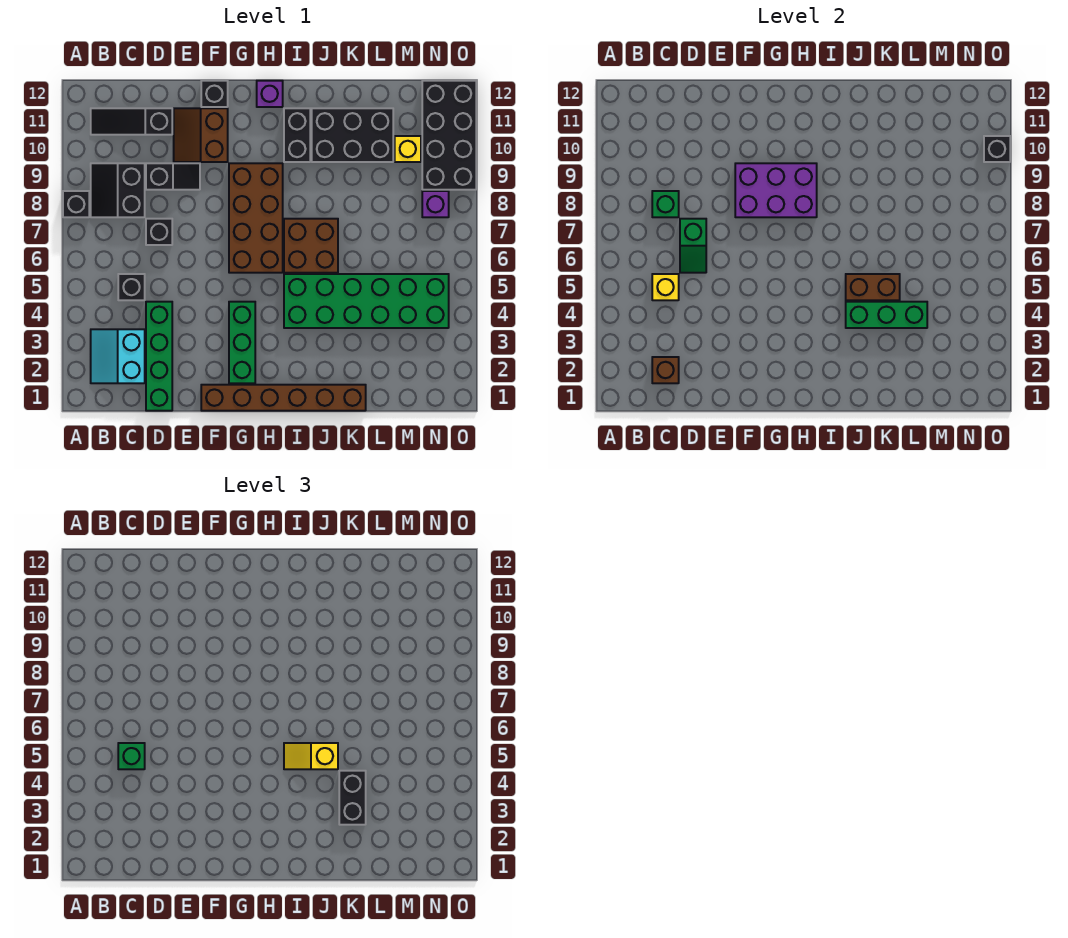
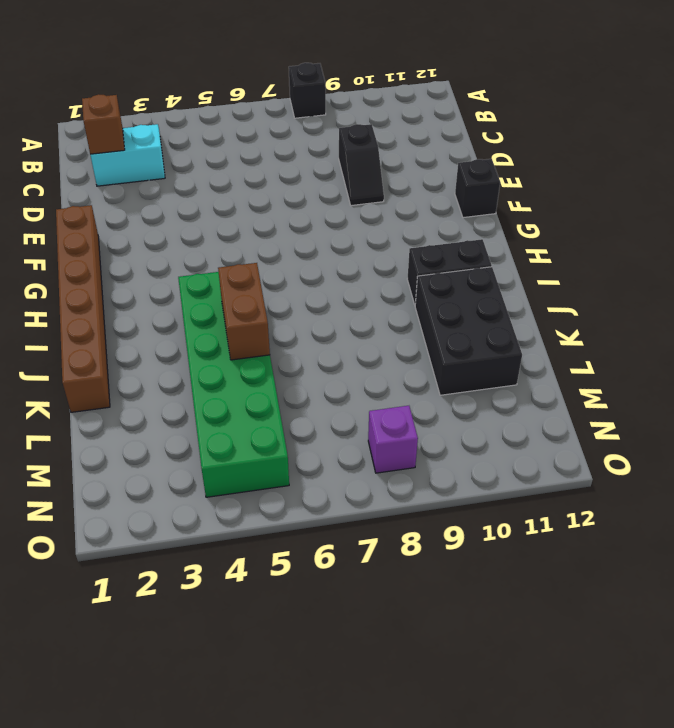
none -> black 2x2 slope [91,163,145,217]
none -> black 1x3 slope [91,108,172,135]
none -> black 1x1 brick [118,274,145,300]
none -> green 1x4 brick [146,302,172,411]

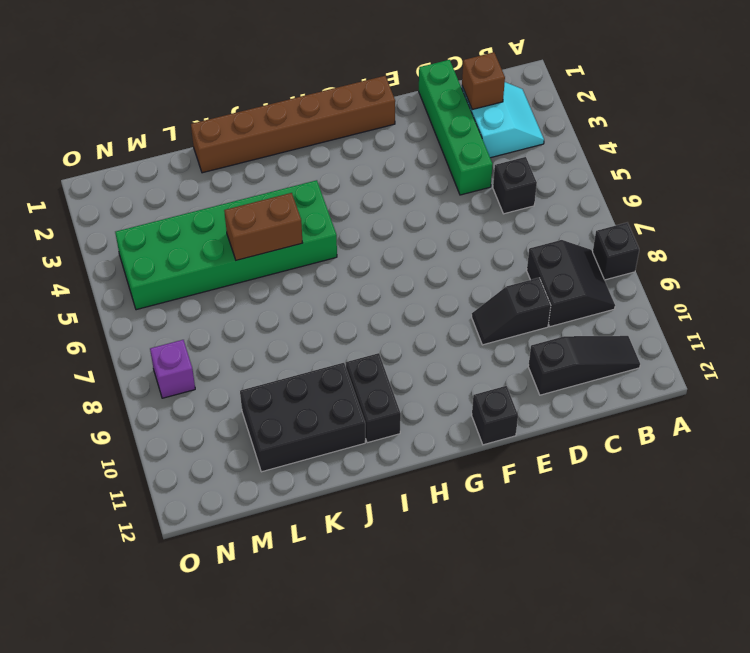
none -> black 1x1 brick [146,219,172,245]
none -> brown 2x2 slope [174,108,228,162]
none -> green 1x3 brick [229,302,255,383]
none -> brown 2x4 brick [229,163,283,273]

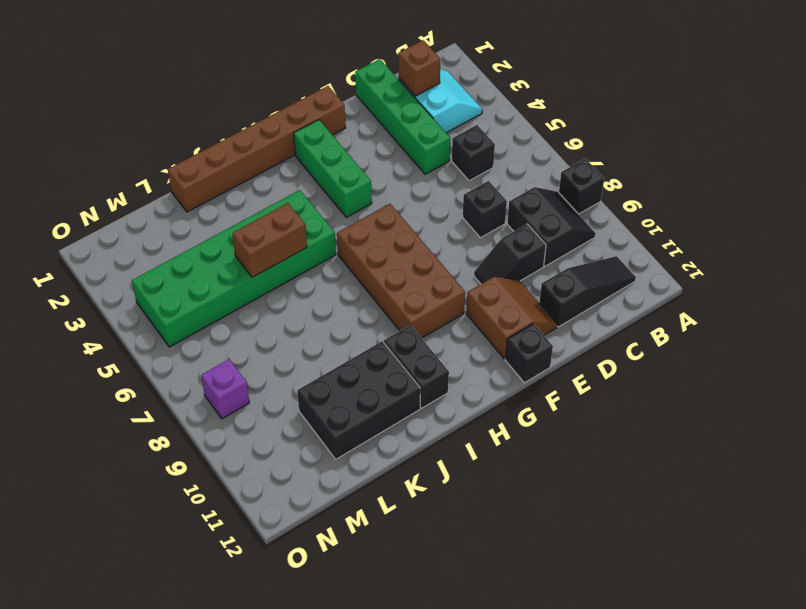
none -> purple 1x1 brick [257,81,283,107]
none -> brown 2x2 brick [284,219,338,273]
none -> yellow 1x1 brick [395,136,421,162]
none -> black 2x4 brick [422,81,476,190]

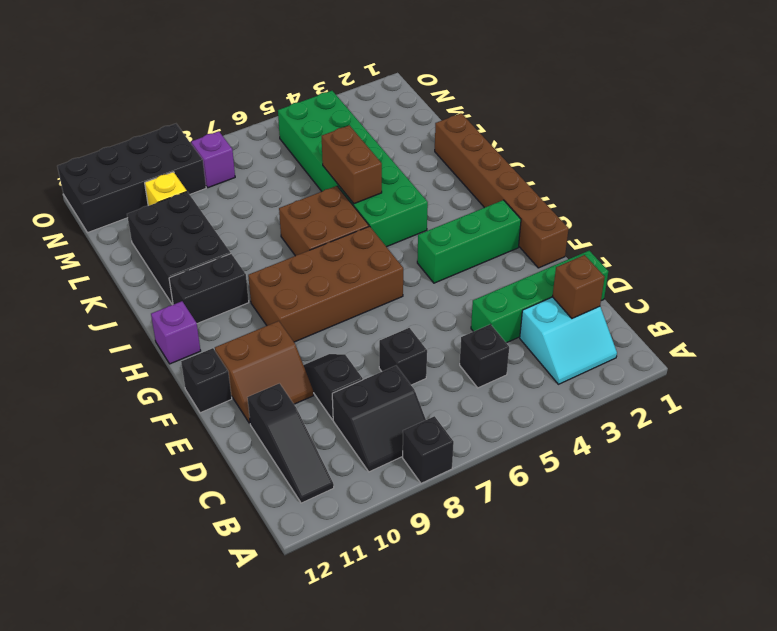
none -> yellow 1x1 brick [652,274,679,300]
none -> green 1x1 brick [652,191,679,217]
none -> green 1x2 slope [680,219,706,273]
none -> purple 2x3 brick [735,163,817,217]

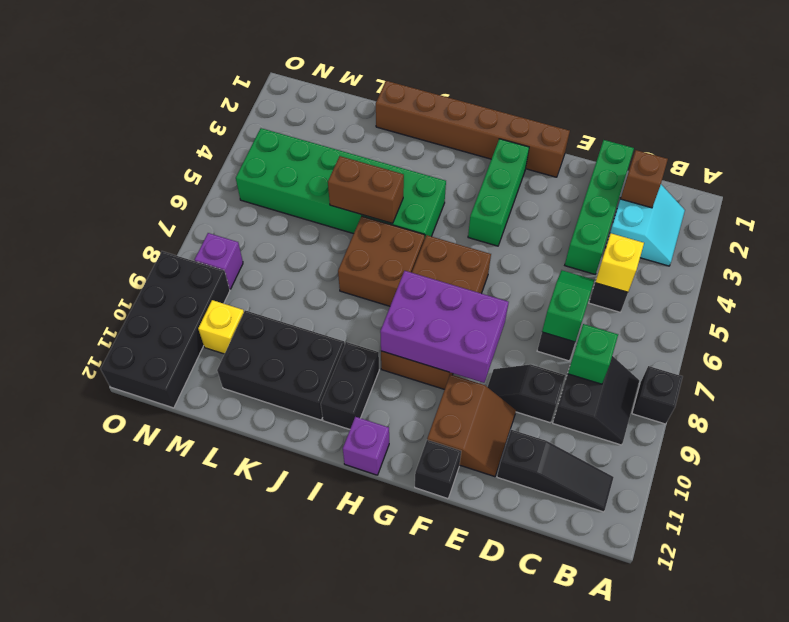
none -> green 1x3 brick [846,302,927,328]
none -> black 1x1 brick [984,136,1010,162]
none -> green 1x1 brick [118,743,145,769]
none -> yellow 1x2 slope [284,743,338,769]

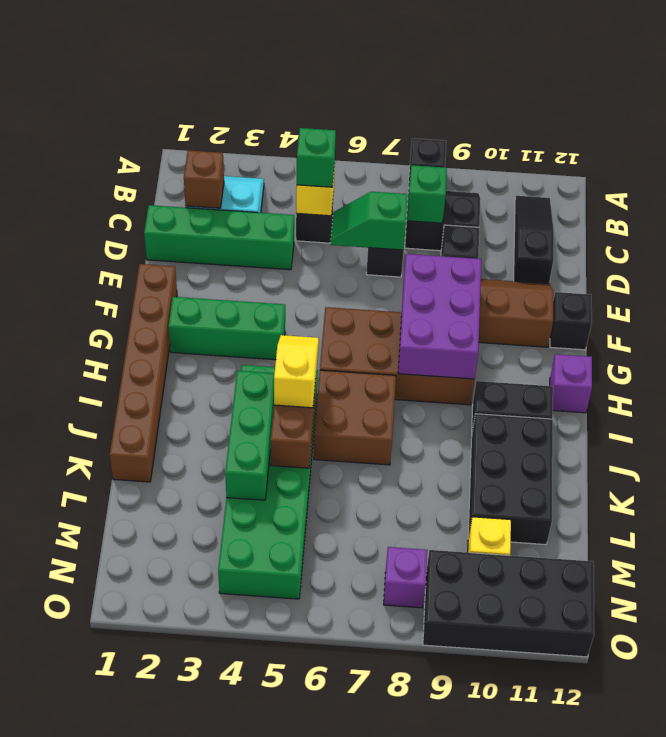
none -> black 1x1 brick [984,136,1010,162]
none -> black 1x2 brick [339,771,366,825]

